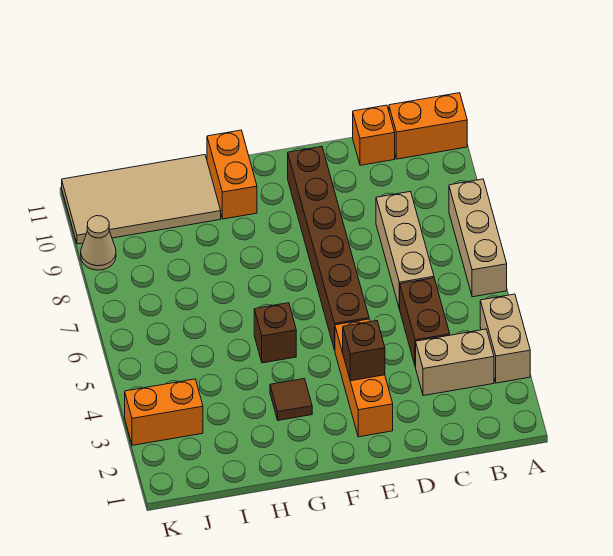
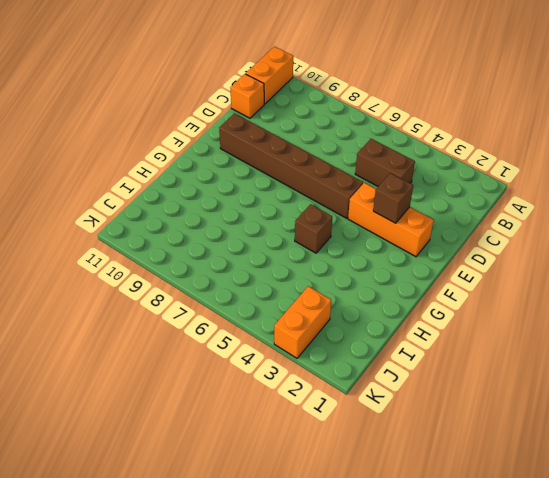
none -> tan 1x2 brick [480,294,530,383]
none -> tan 1x3 brick [449,179,507,297]
none -> tan 1x2 brick [416,329,494,396]

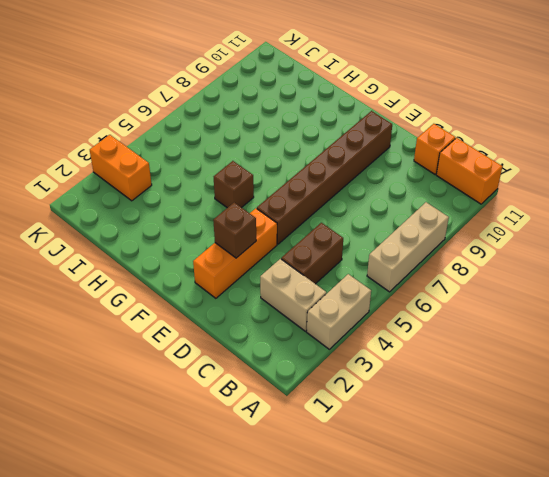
none -> tan 1x3 brick [376,192,434,309]
none -> brown 1x1 tile [270,379,312,420]
none -> orange 1x2 brick [207,130,257,219]

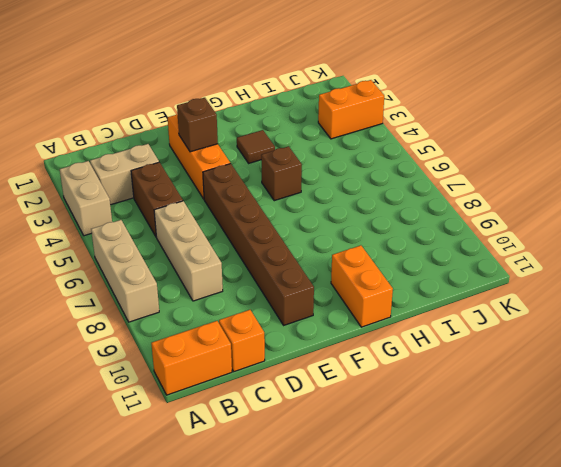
none -> tan 2x4 tile [62,155,221,244]
none -> tan 1x1 cone [81,216,116,270]

